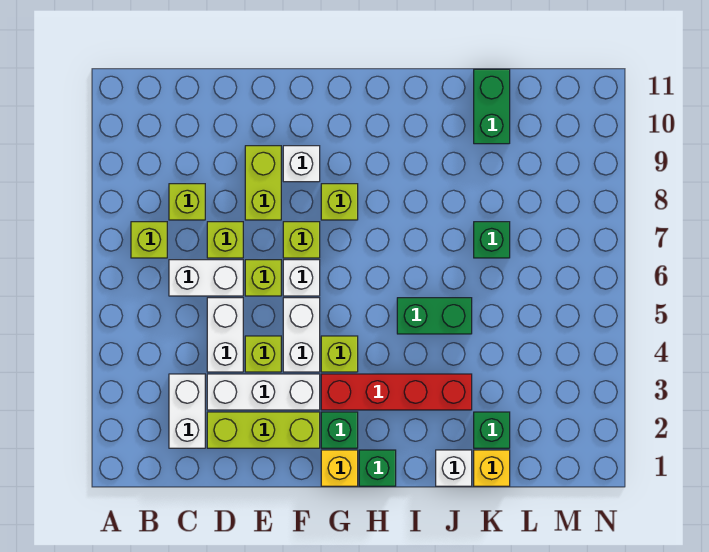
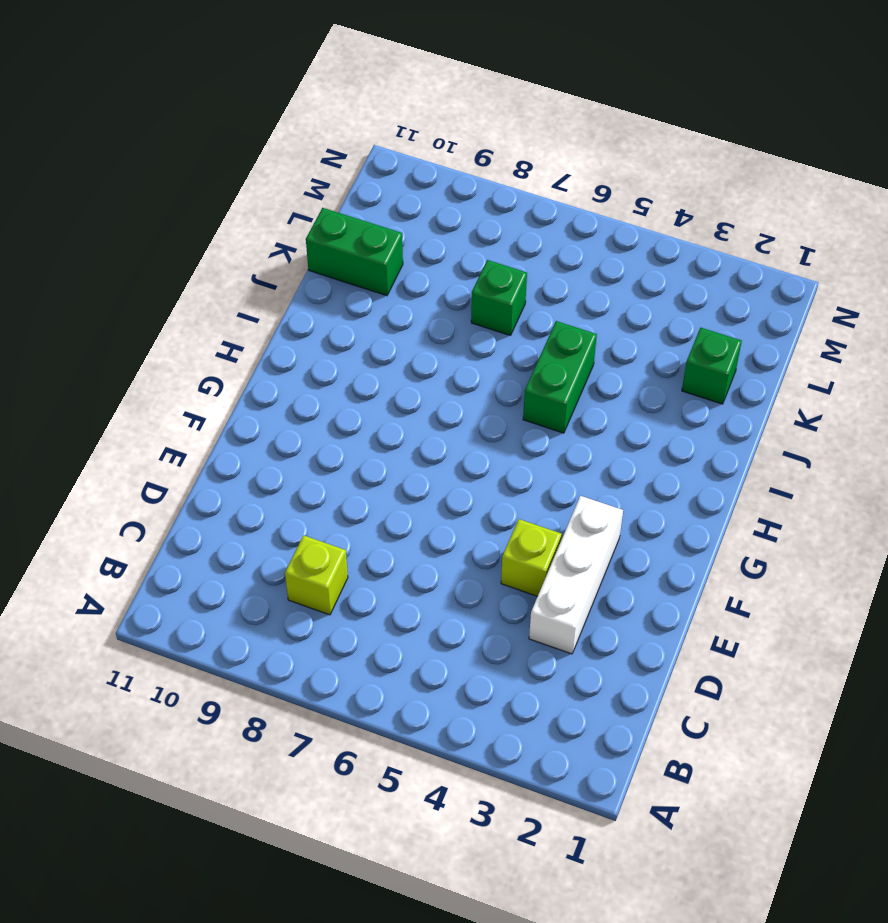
none -> lime 1x1 brick [131,222,167,258]
none -> white 1x2 brick [169,374,205,448]
none -> white 1x2 brick [169,260,243,296]

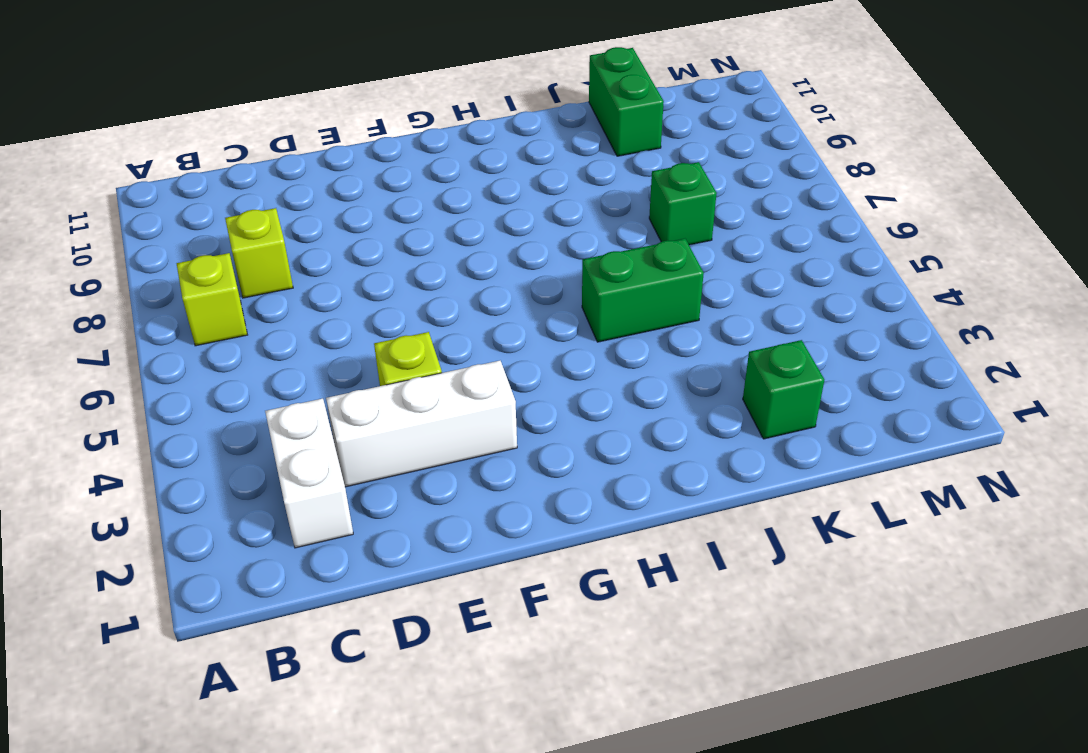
none -> white 1x2 brick [169,260,243,296]
none -> lime 1x3 brick [207,412,320,448]
none -> white 1x2 brick [207,298,243,372]

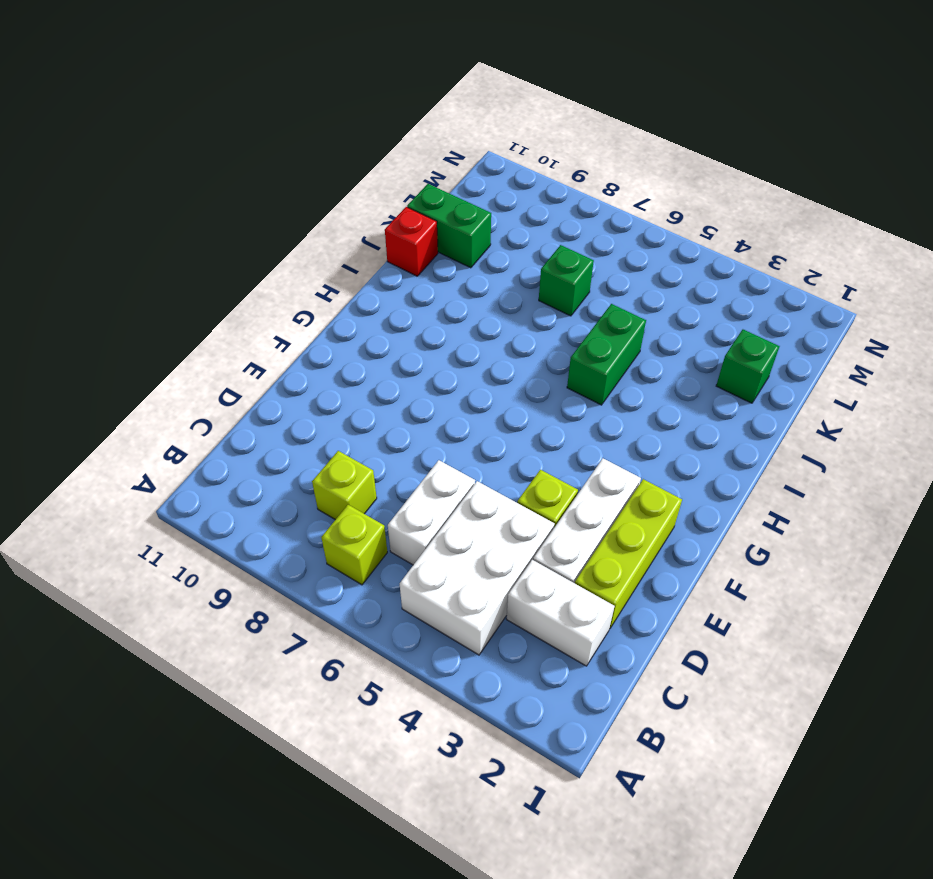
white 2x3 brick [400,481,555,655] -> white 1x2 brick [207,298,243,372]
red 1x1 brick [385,207,438,276] -> none
none -> lime 1x1 brick [207,222,243,258]
none -> lime 1x1 brick [245,260,281,296]
none -> lime 1x2 brick [245,146,281,220]

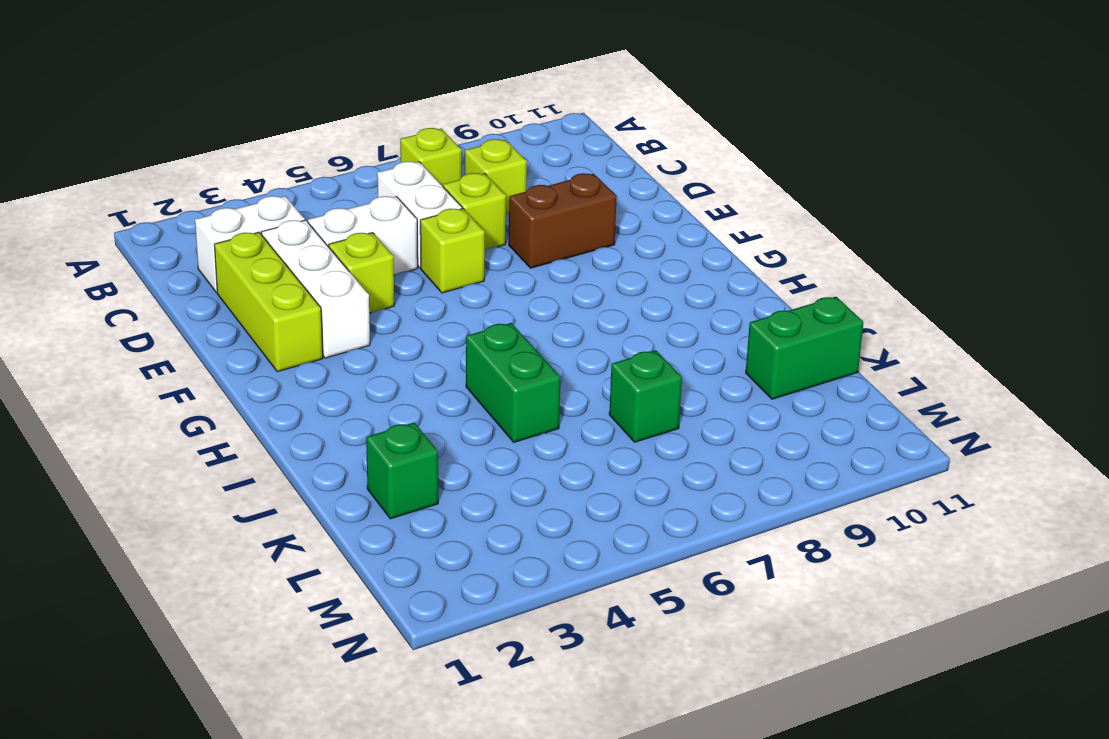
brown 1x2 brick [509,173,617,268] -> lime 1x2 brick [245,146,281,220]
none -> white 1x2 brick [283,298,320,372]
none -> white 1x1 brick [283,260,320,296]
none -> lime 1x1 brick [283,222,320,258]

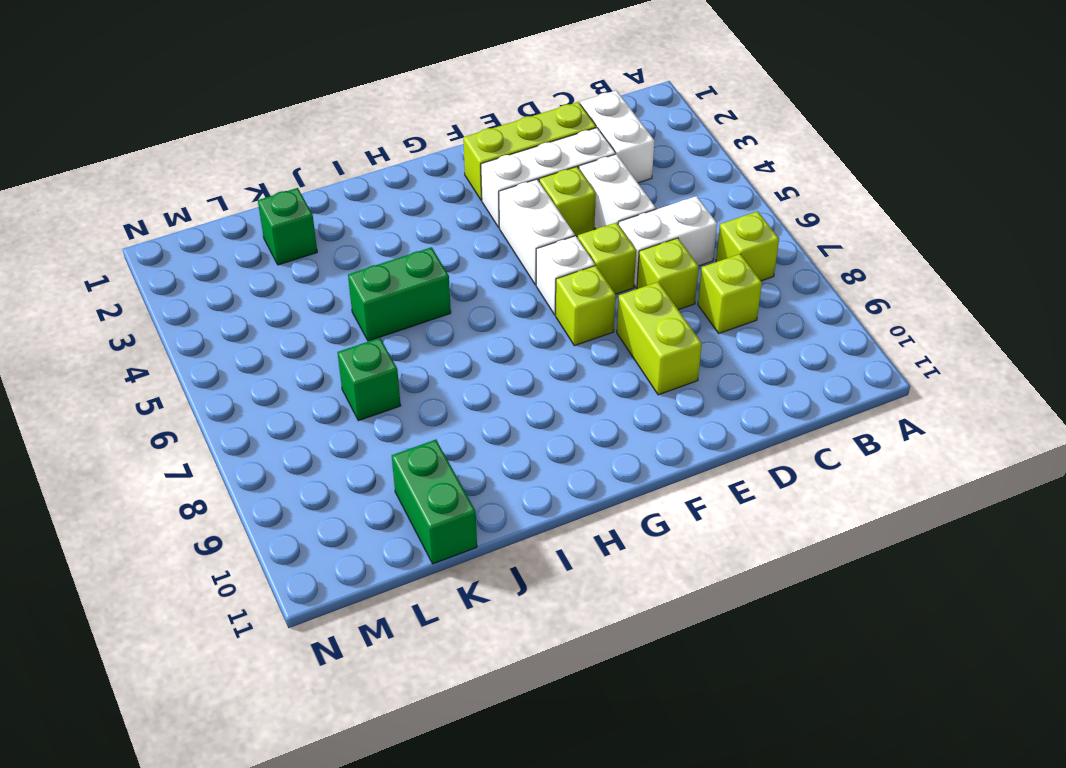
none -> white 1x1 brick [283,146,320,182]
none -> yellow 1x1 brick [321,450,358,486]
none -> green 1x1 brick [321,412,358,448]

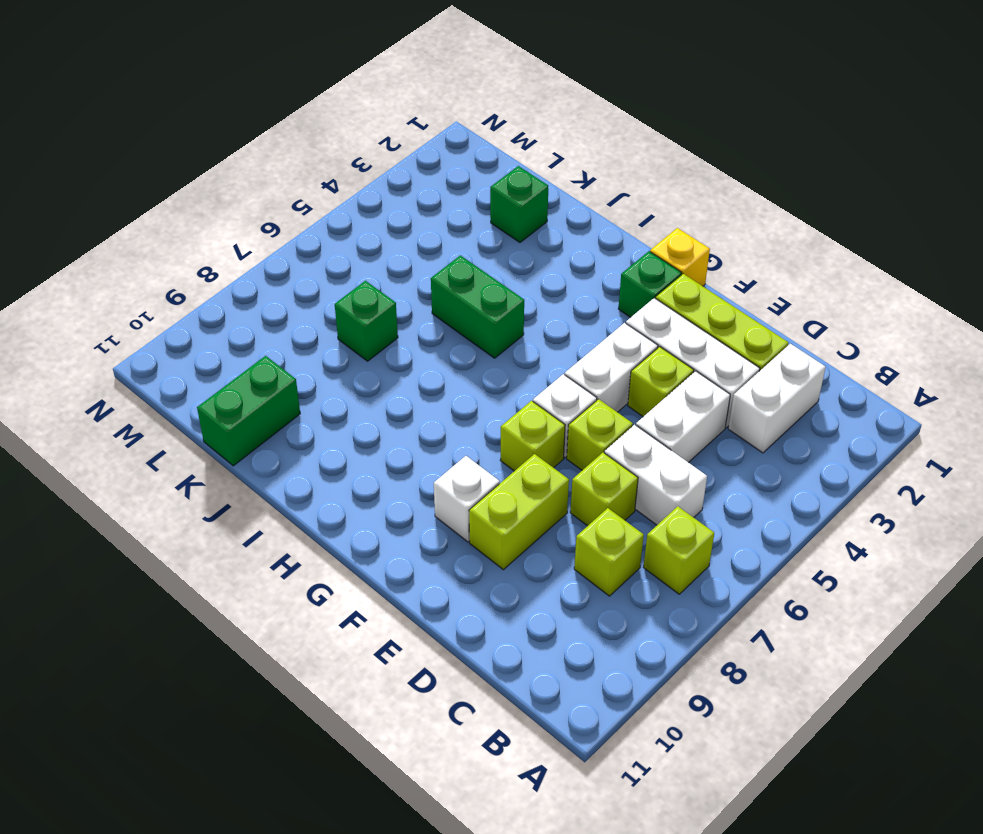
none -> red 1x4 brick [321,374,472,410]
none -> lime 1x1 brick [321,336,358,372]
none -> lime 1x1 brick [321,184,358,220]

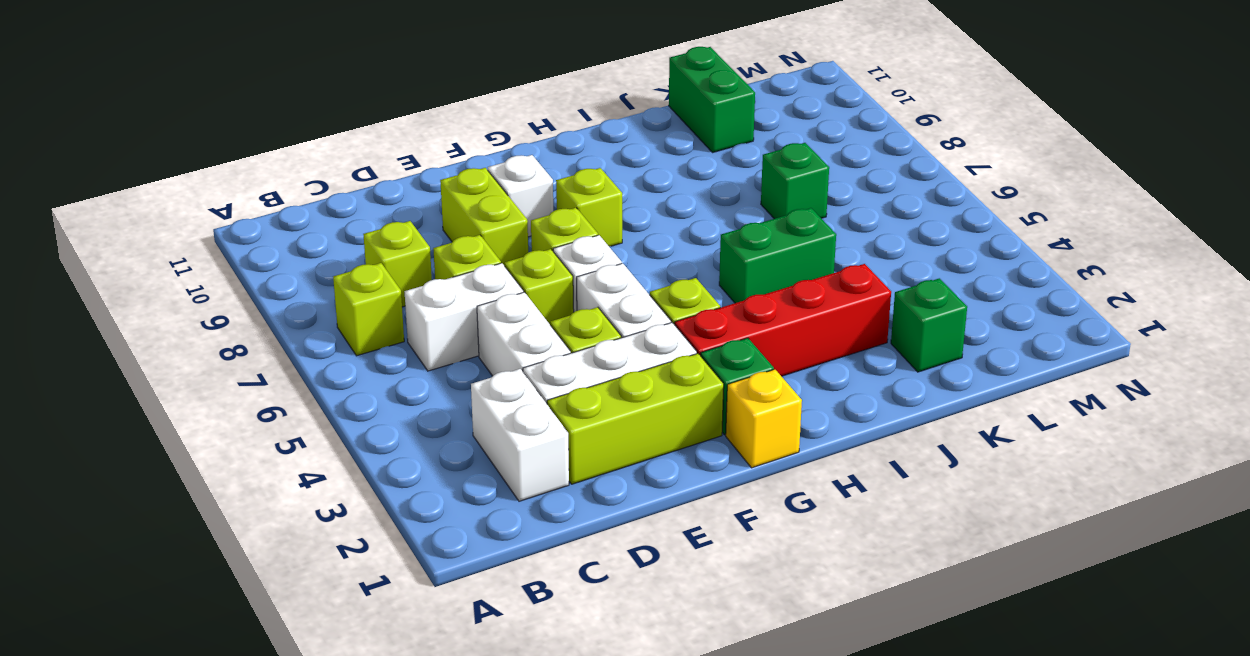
none -> green 1x1 brick [359,450,396,486]
none -> white 1x1 brick [436,450,472,486]
none -> yellow 1x1 brick [474,450,510,486]

